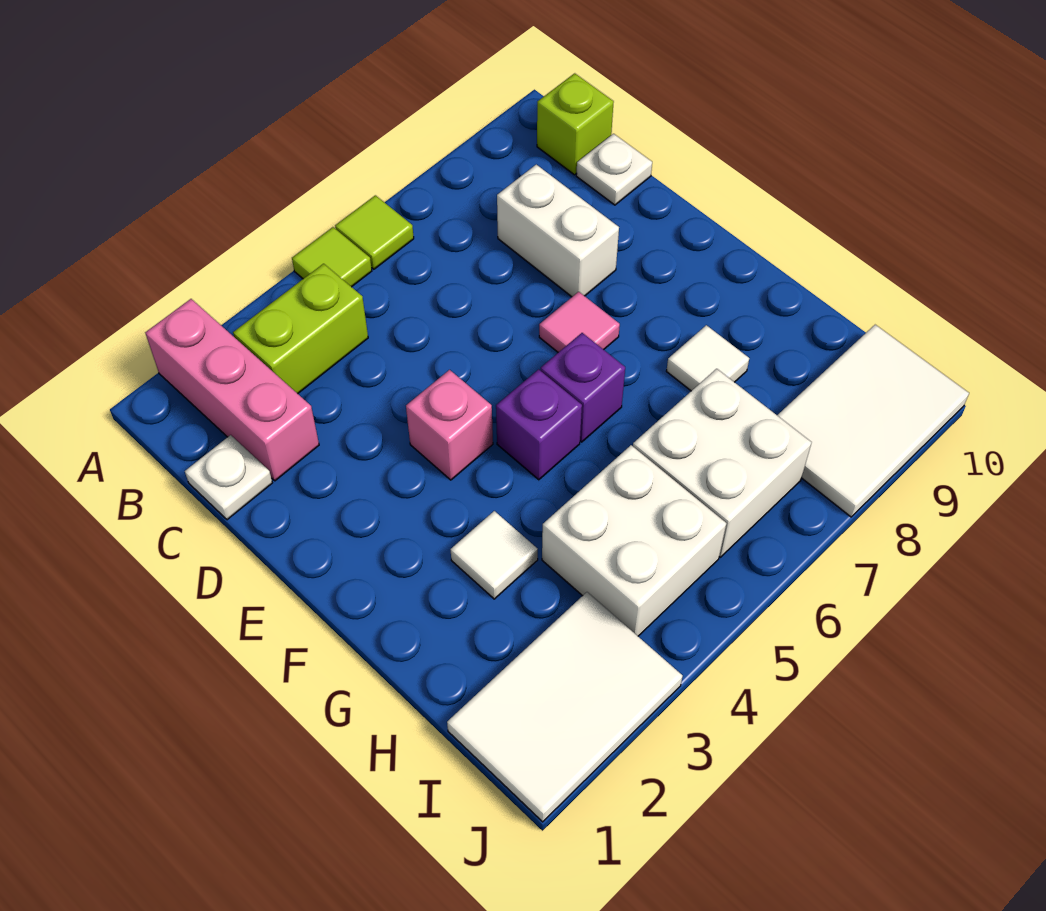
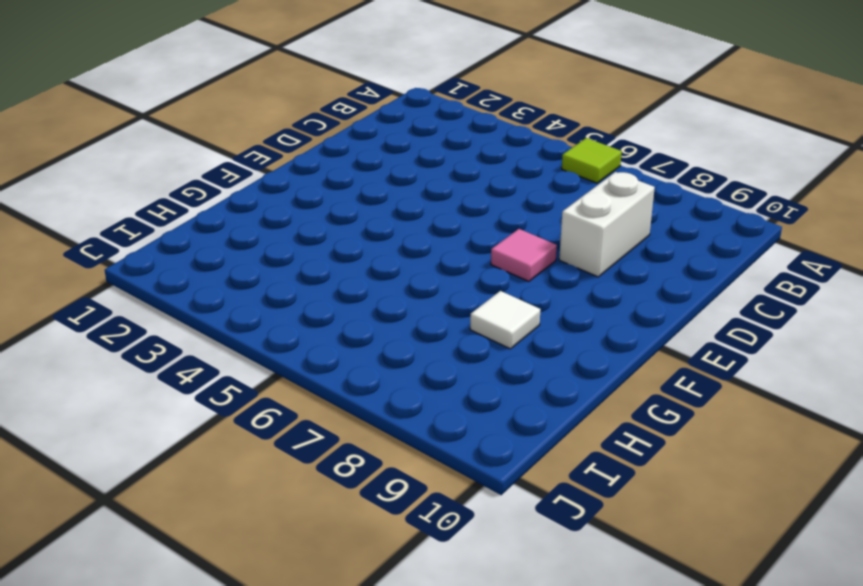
none -> pink 1x3 brick [145,299,319,481]
none -> lime 1x1 tile [292,227,372,287]
none -> lime 1x2 brick [233,264,368,394]

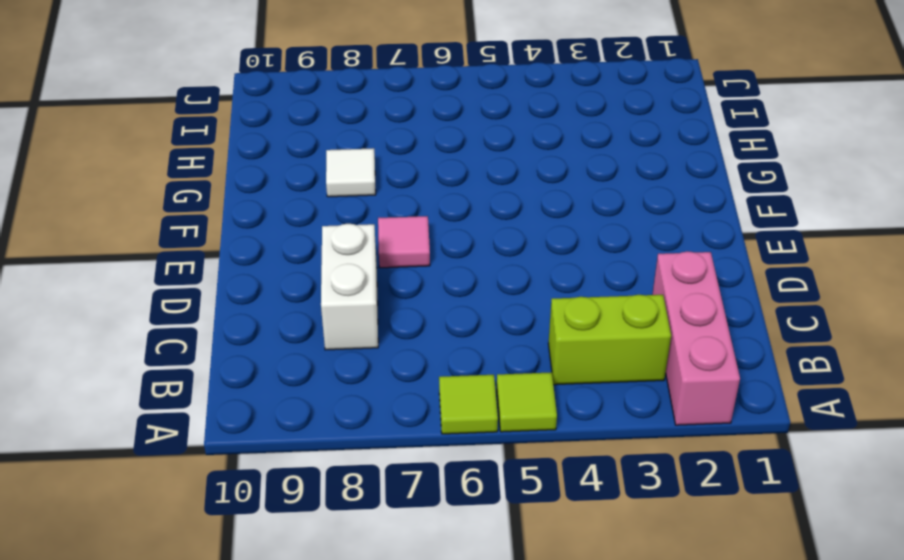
none -> lime 1x1 brick [537,73,614,175]
none -> white 1x1 plate [185,435,272,520]
none -> white 1x1 plate [576,134,652,205]

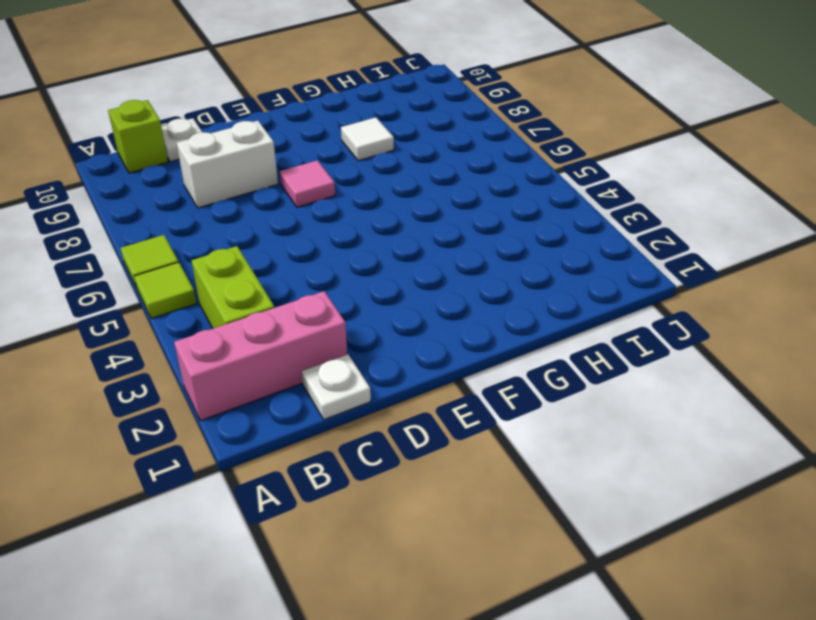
none -> pink 1x1 brick [406,370,493,480]
none -> purple 1x1 brick [496,369,582,480]
none -> purple 1x1 brick [541,333,625,442]

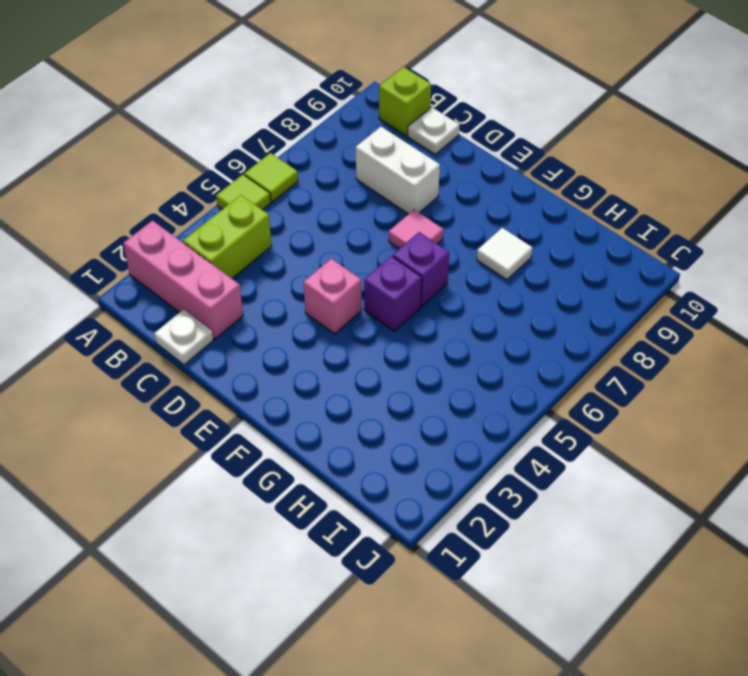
none -> white 1x1 tile [451,511,538,599]
none -> white 2x2 brick [542,445,726,636]
none -> white 2x2 brick [633,369,812,557]

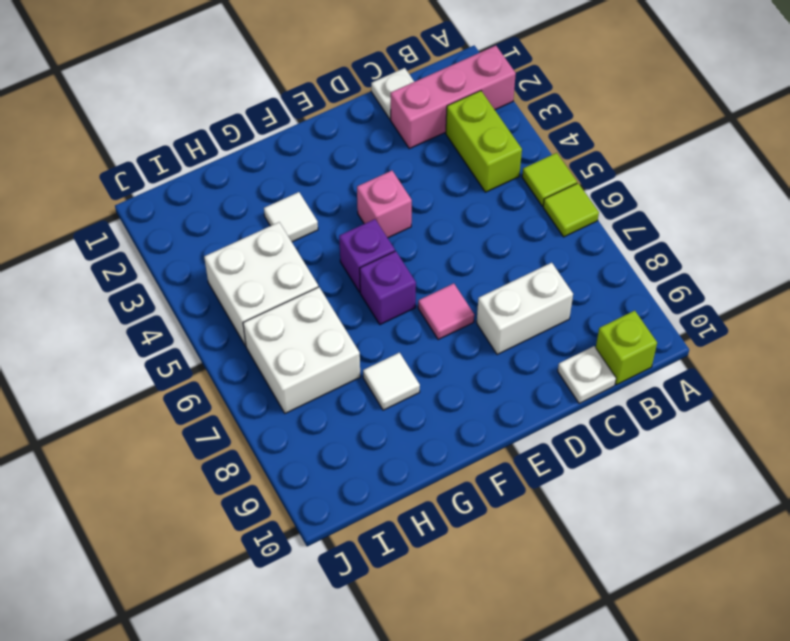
none -> white 2x3 tile [447,592,683,822]
none -> white 2x3 tile [777,325,969,517]

